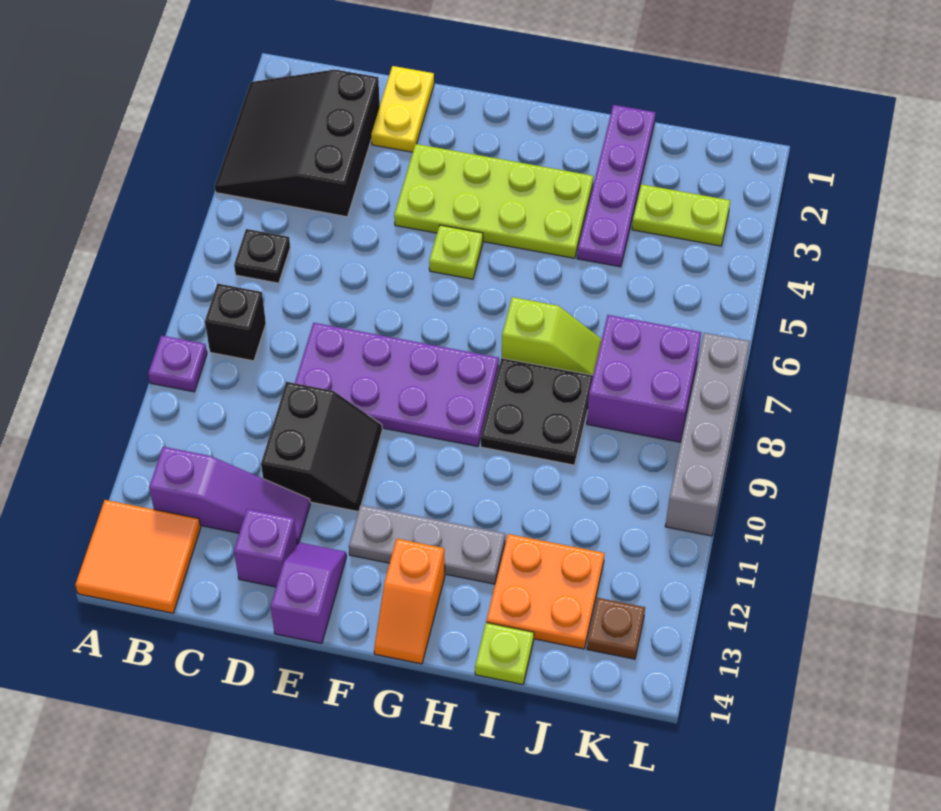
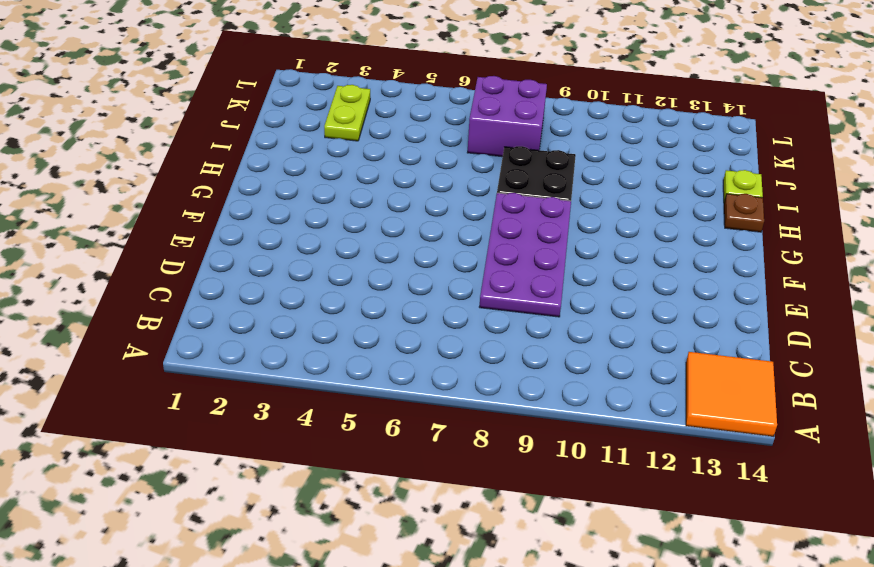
brown 1x1 plate [724,194,764,232] -> brown 1x1 plate moved to [587,598,645,659]
none -> black 3x3 slope [215,70,380,217]
none -> purple 1x1 plate [148,336,207,392]
none -> black 1x1 plate [234,229,290,283]

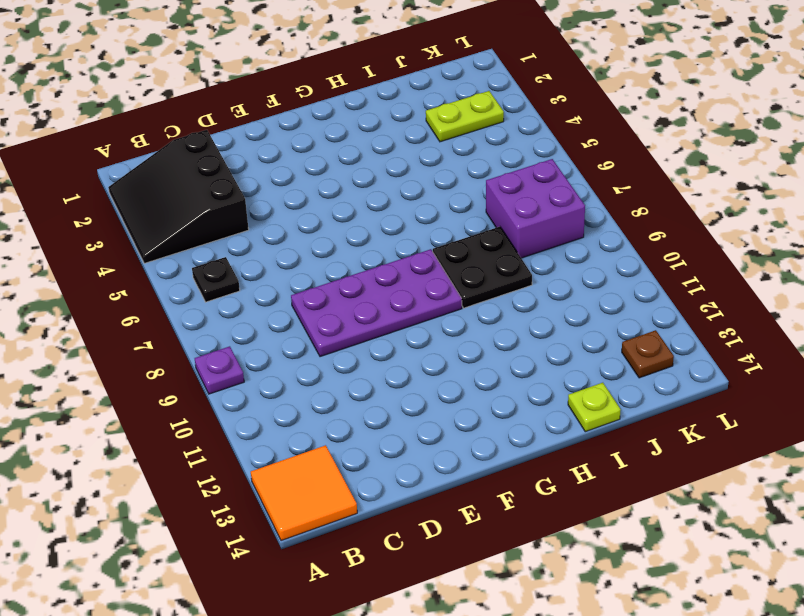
none -> black 1x1 brick [205,284,266,361]
none -> purple 1x3 slope [149,447,310,545]
none -> yellow 1x2 plate [371,66,434,152]

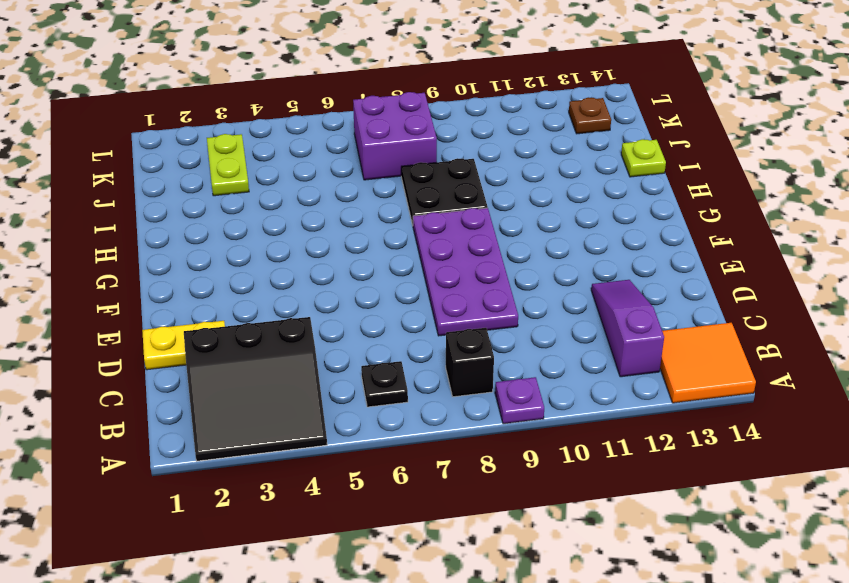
none -> black 2x2 slope [261,382,382,511]
none -> purple 1x1 brick [234,509,297,587]
none -> lime 2x4 plate [394,144,593,258]

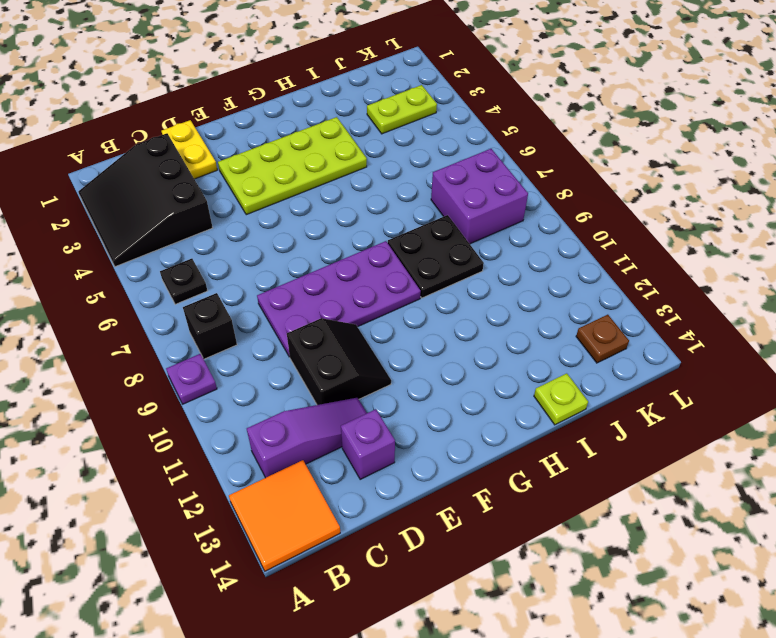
none -> purple 1x2 slope [271,542,346,644]
none -> lime 1x1 plate [429,225,483,279]
none -> grey 1x3 plate [349,505,505,584]

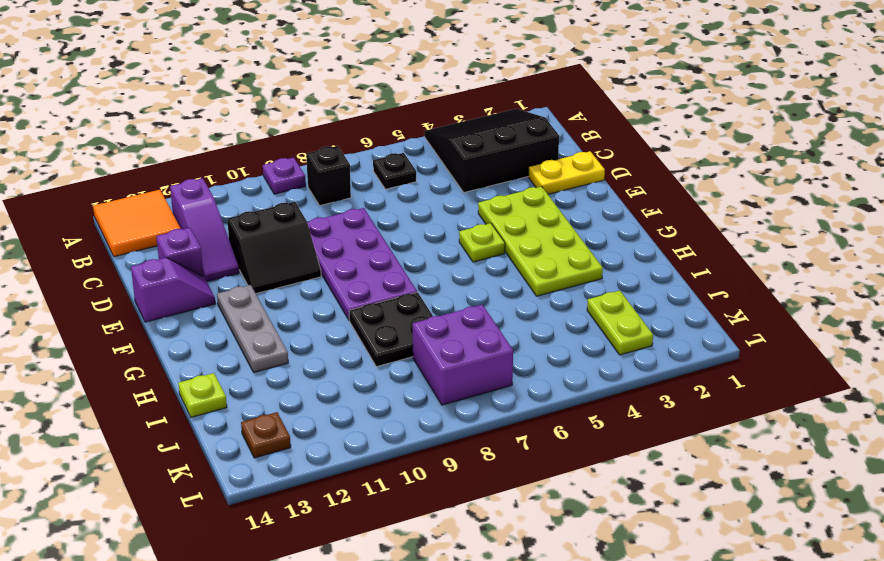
none -> orange 1x2 slope [374,539,445,664]
none -> lime 1x2 slope [502,297,602,375]
none -> purple 1x4 plate [577,105,656,267]

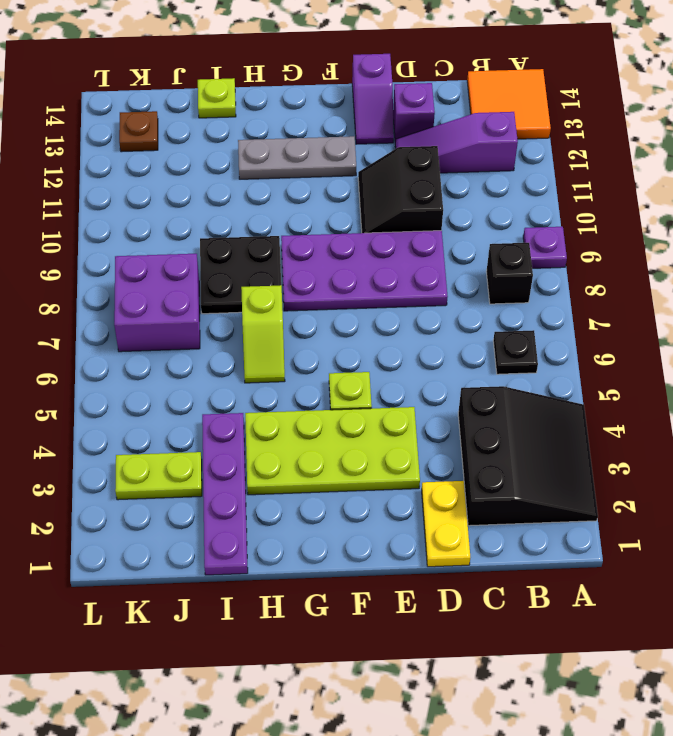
lime 1x2 slope [241,285,285,383] -> lime 1x2 slope turned to [502,297,602,375]
none -> orange 1x2 slope [374,539,445,664]
none -> orange 2x2 plate [486,534,605,649]
none -> grey 1x4 brick [665,333,750,536]

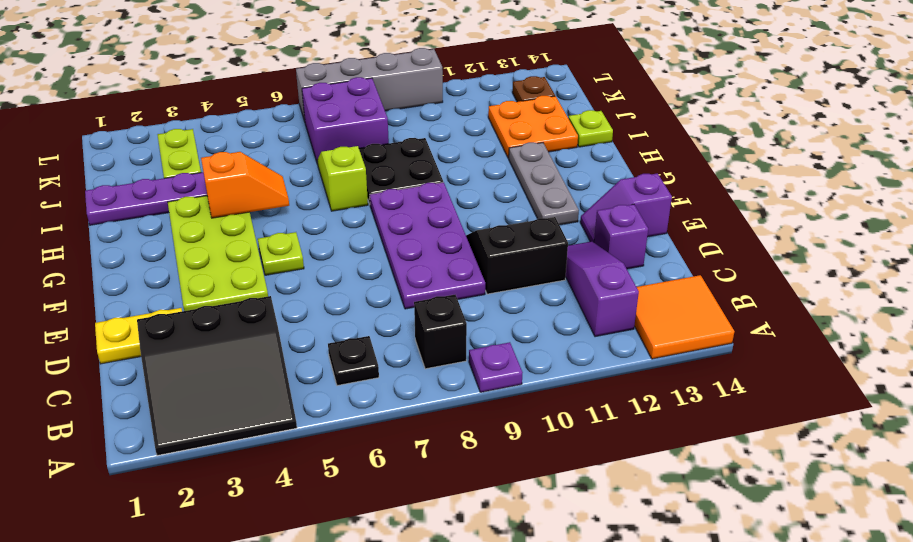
orange 1x2 slope [201,152,289,218] -> orange 1x2 slope moved to [374,539,445,664]

